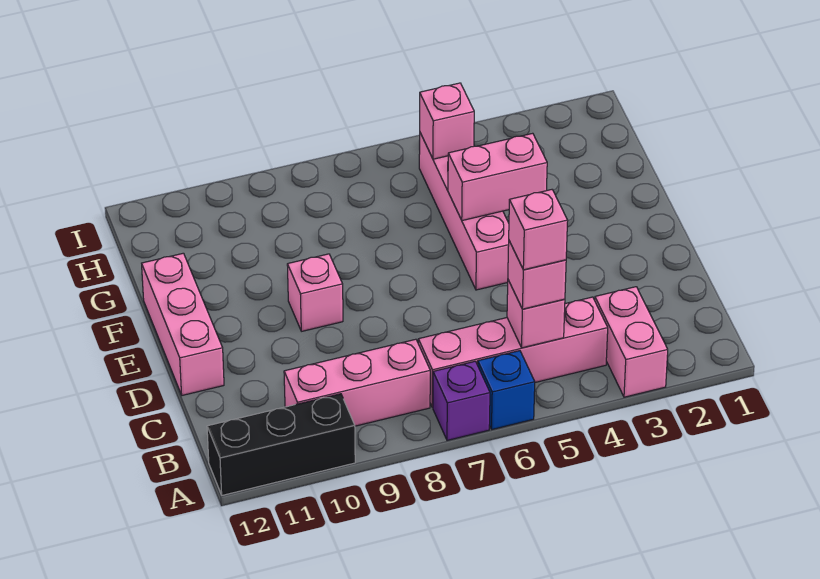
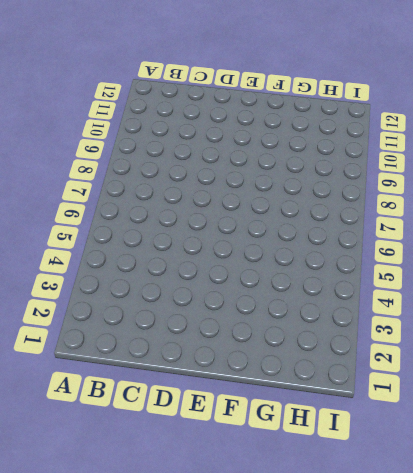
none -> pink 1x2 brick [595,287,668,397]
none -> blue 1x1 brick [478,351,535,429]
none -> purple 1x1 brick [433,361,490,440]

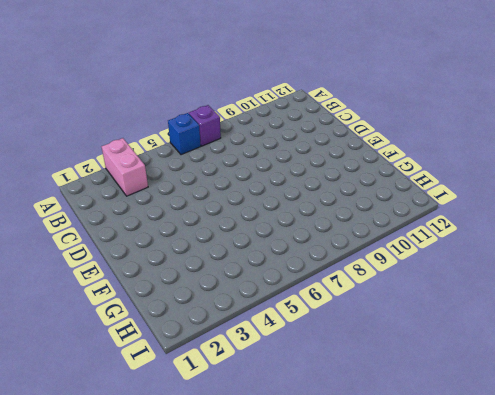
none -> black 1x3 brick [207,394,355,495]
none -> pink 1x4 brick [418,297,608,407]
none -> pink 1x3 brick [284,339,430,426]

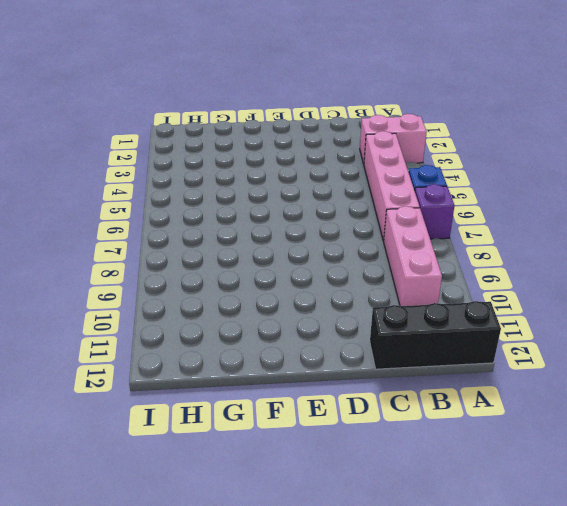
black 1x3 brick [370,301,501,369] -> black 1x3 brick turned to [207,394,355,495]
none -> pink 1x3 brick [142,253,224,395]
none -> pink 1x4 brick [419,133,509,290]
none -> pink 1x1 brick [287,254,343,331]

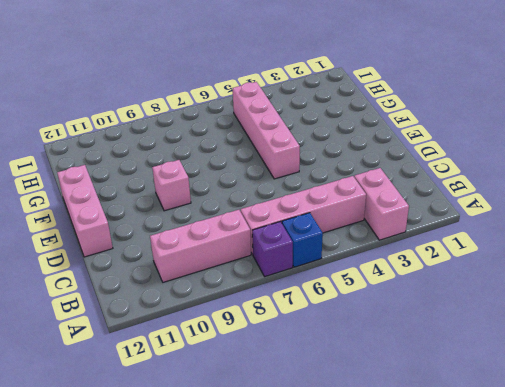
none -> black 1x3 brick [207,394,355,495]
none -> pink 1x1 brick [507,280,565,348]
none -> pink 1x2 brick [448,133,547,221]

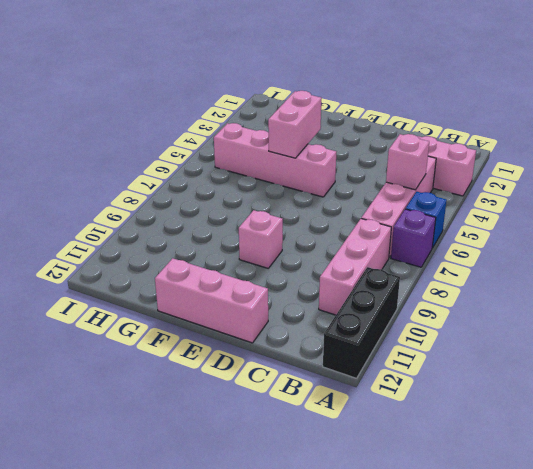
none -> pink 1x1 brick [420,83,474,159]
none -> pink 1x1 brick [508,241,566,309]
none -> pink 1x1 brick [509,190,568,270]

